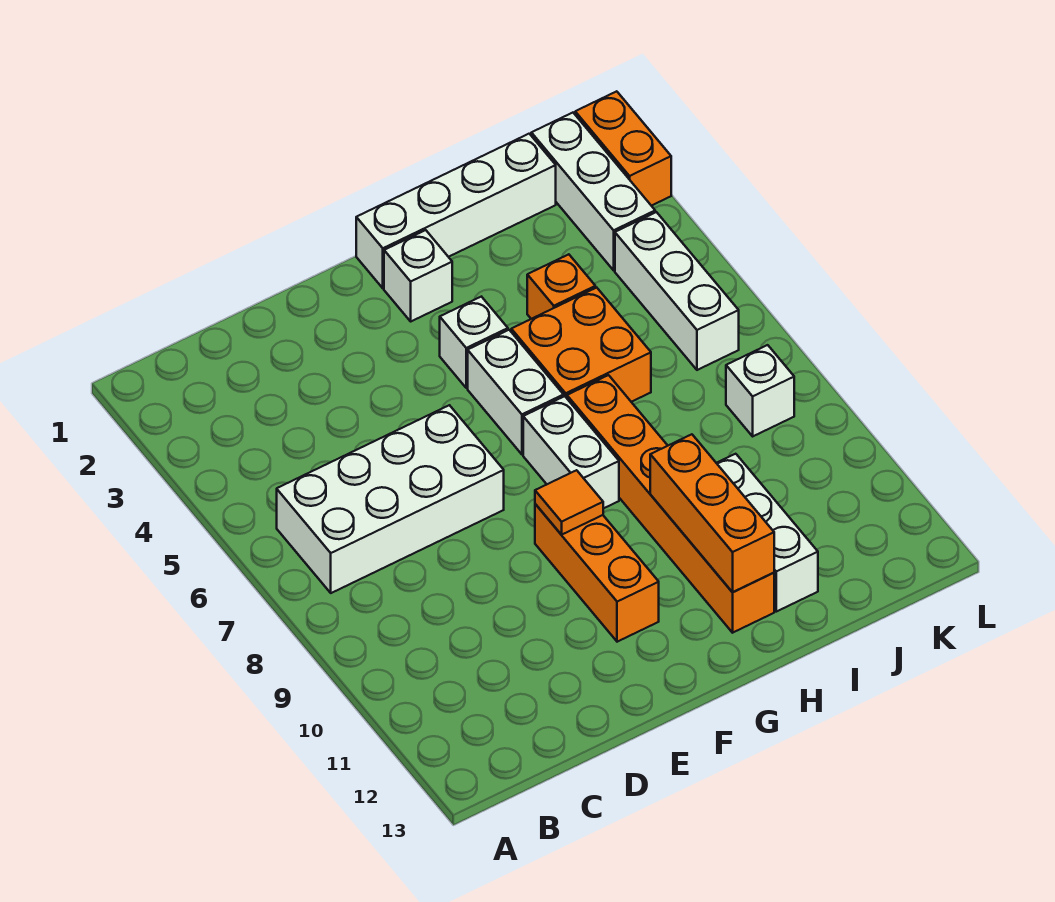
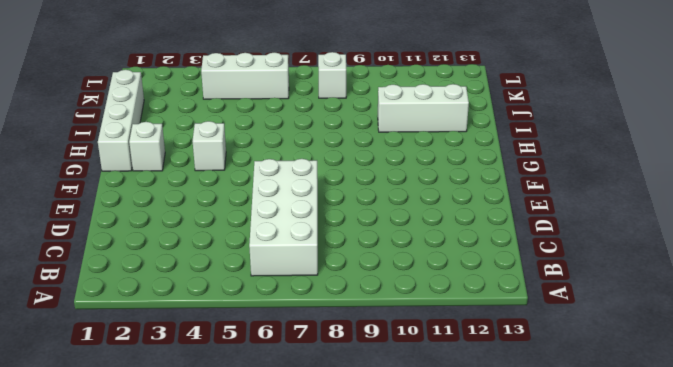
none -> orange 1x3 brick [535,504,659,642]
none -> white 1x2 brick [468,330,564,454]
none -> white 1x2 brick [523,396,619,509]

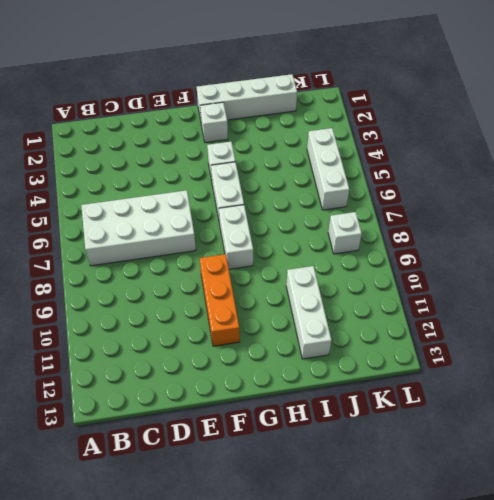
none -> orange 2x2 brick [511,288,651,402]
none -> orange 1x6 brick [567,375,774,633]
none -> orange 1x1 brick [527,254,595,319]

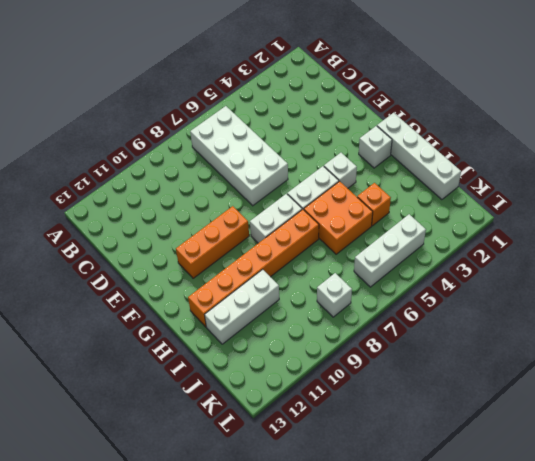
none -> white 1x3 brick [531,113,655,270]
none -> orange 1x2 brick [575,91,671,206]
none -> orange 1x1 tile [535,470,603,535]

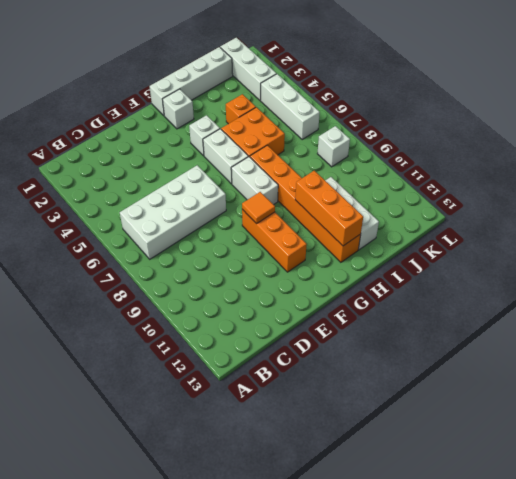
none -> orange 1x2 brick [575,91,671,206]

